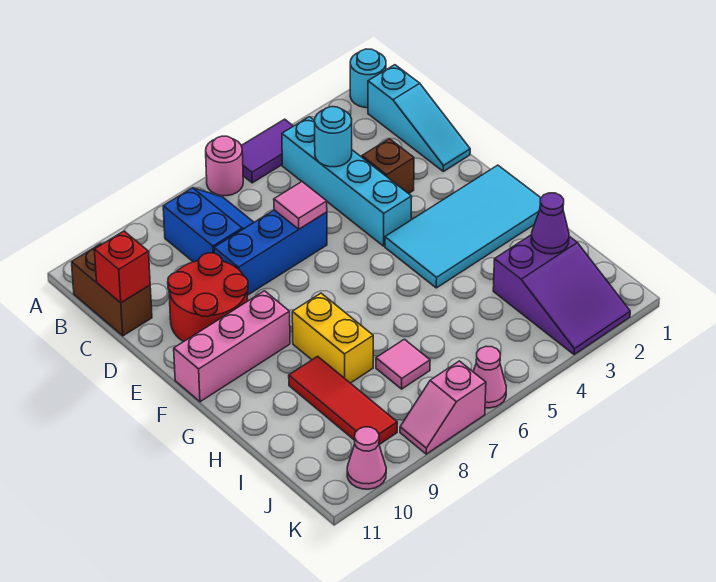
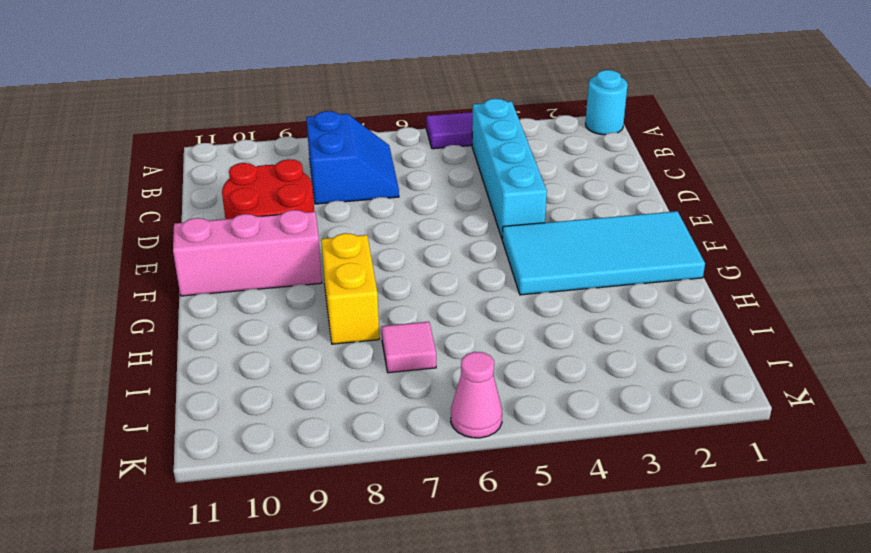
none -> pink 1x1 round brick [206,136,243,196]
none -> cyan 1x3 slope [368,65,470,171]
none -> brown 1x2 brick [72,244,152,336]

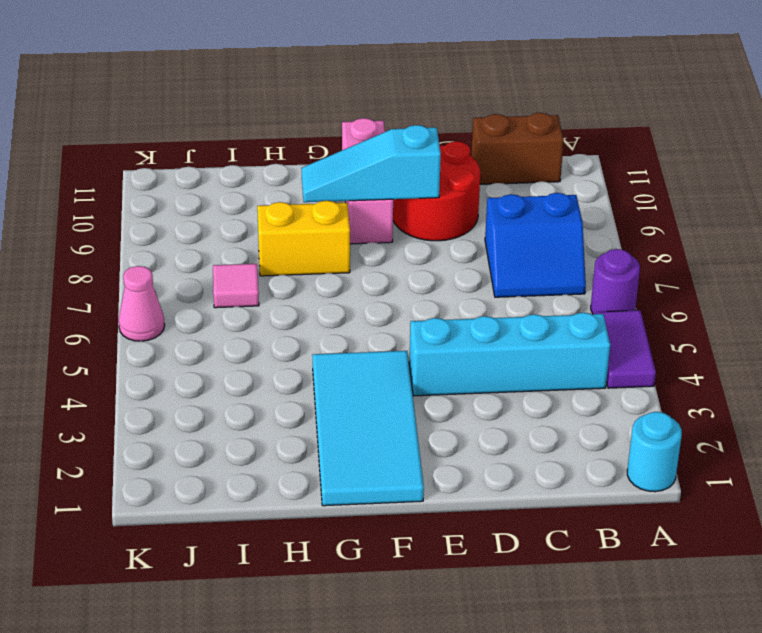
purple 1x1 round brick [591,249,640,314] -> pink 1x1 round brick [206,136,243,196]
cyan 1x3 slope [301,125,441,202] -> cyan 1x3 slope moved to [368,65,470,171]
none -> brown 1x1 brick [362,139,414,194]
none -> blue 1x3 brick [214,210,327,295]
none -> red 1x3 tile [289,356,397,445]

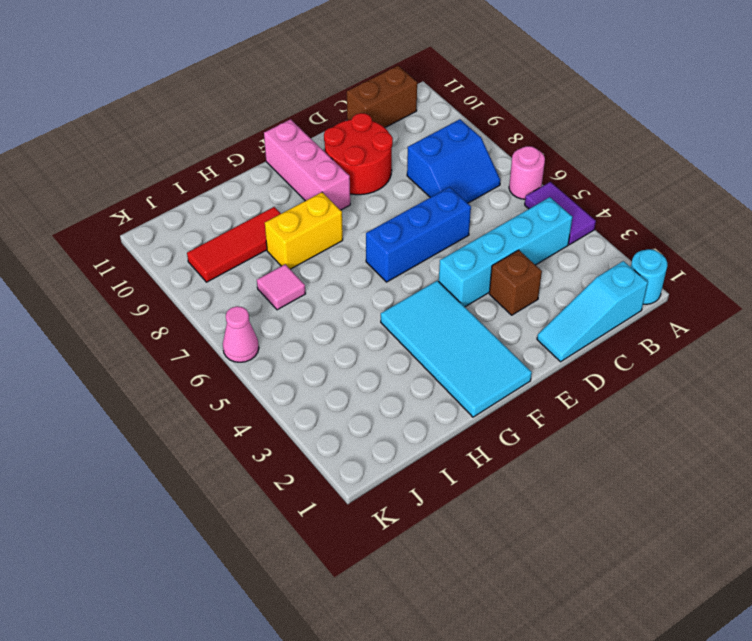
blue 1x3 brick [366,187,471,282] -> blue 1x3 brick turned to [214,210,327,295]
none -> purple 2x3 slope [493,235,630,355]
none -> pink 1x2 slope [400,361,486,454]
none -> pink 1x1 cone [347,427,386,489]

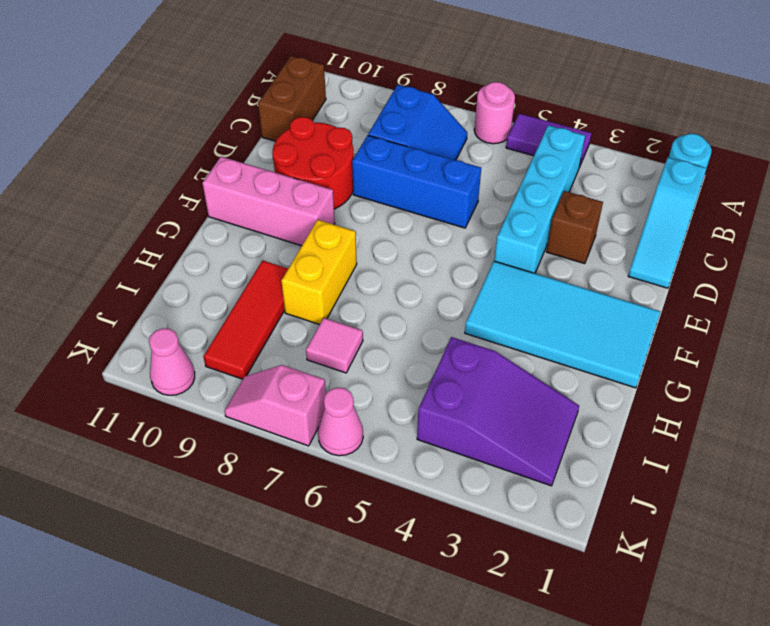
purple 2x3 slope [417,337,579,486] -> purple 2x3 slope turned to [493,235,630,355]
none -> cyan 1x1 round brick [315,107,352,167]
none -> red 1x1 brick [94,231,150,303]
none -> pink 1x1 tile [274,182,327,229]

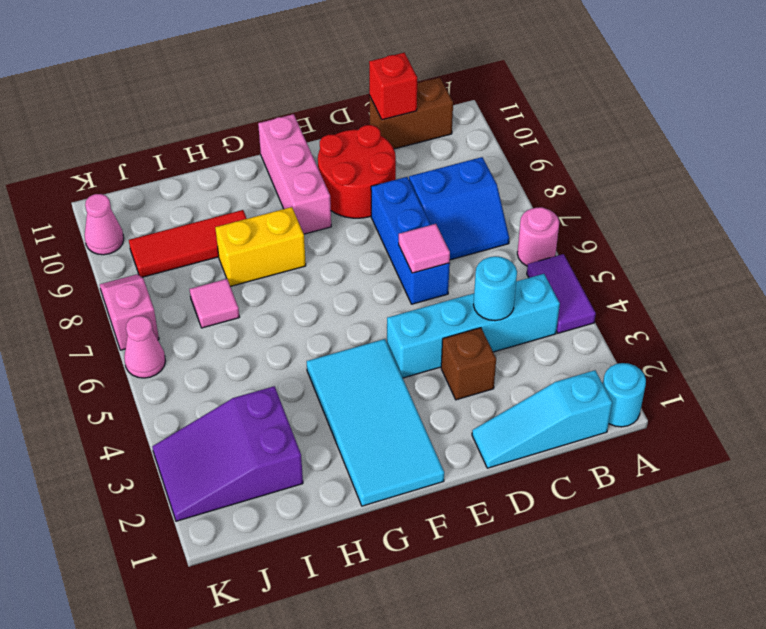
none -> purple 1x1 cone [531,193,569,254]

